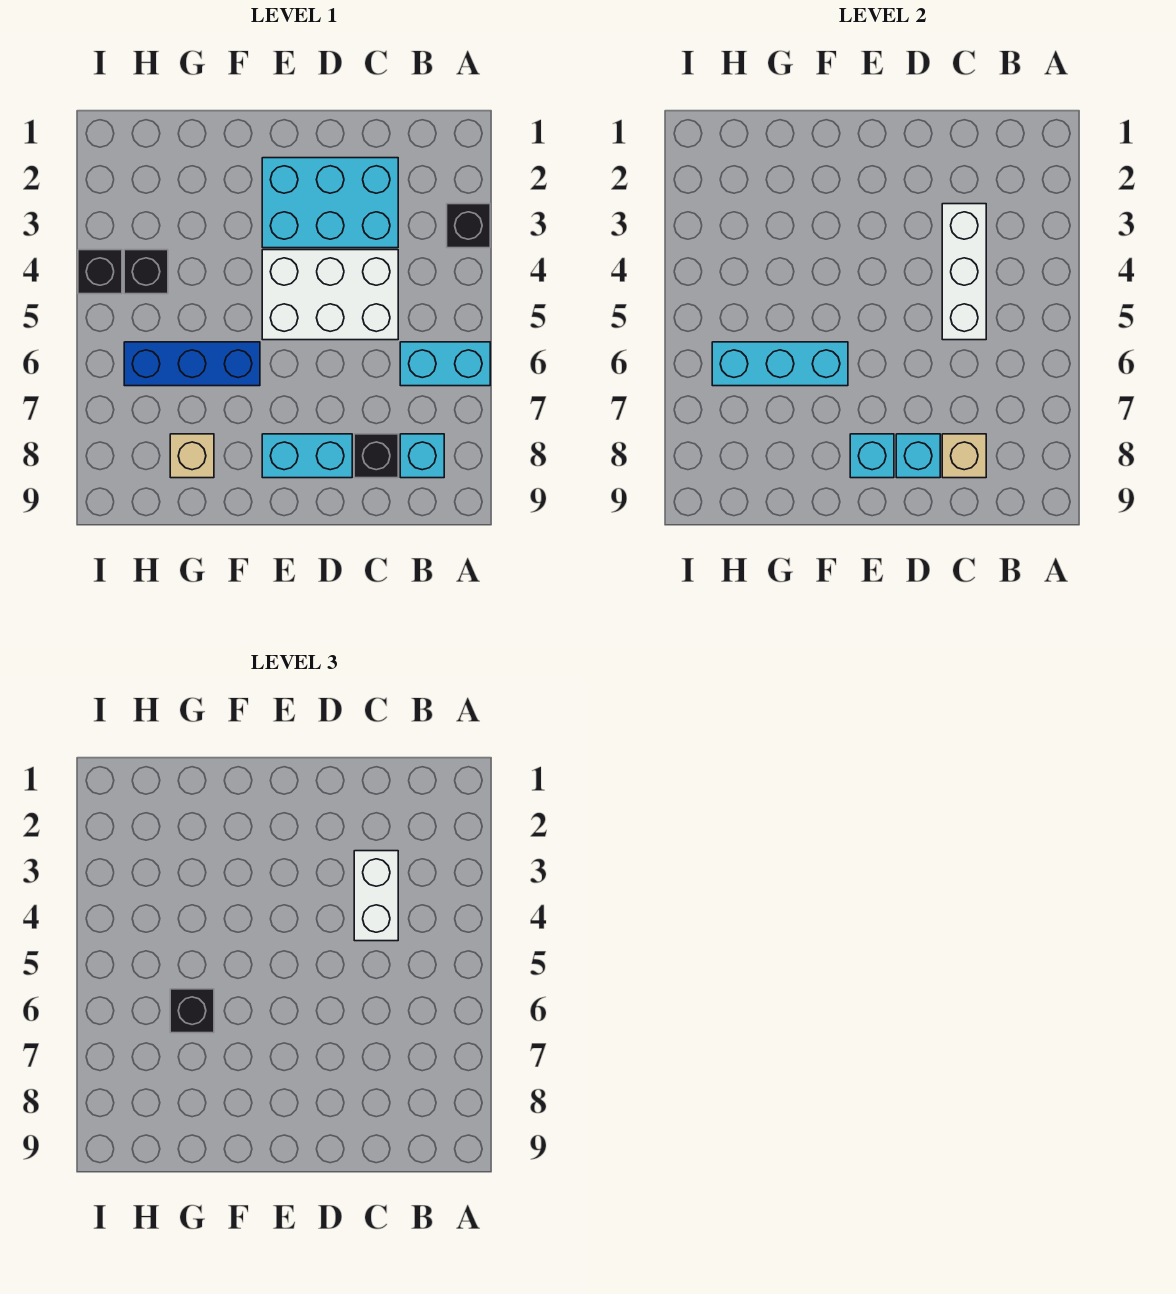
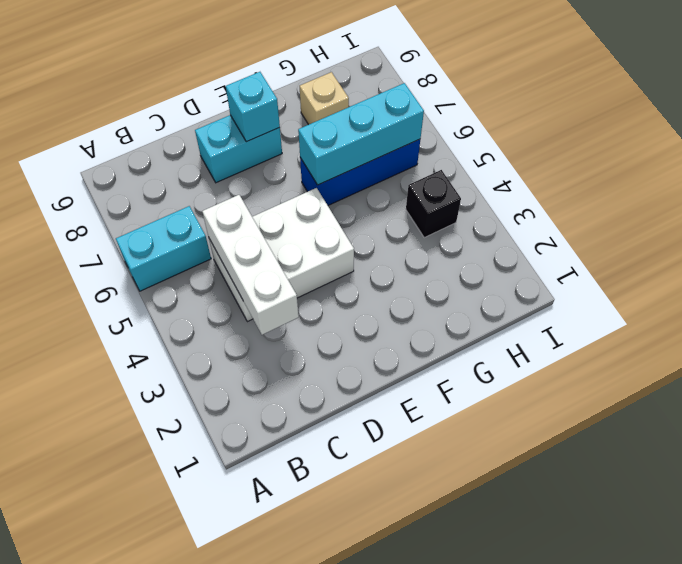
none -> black 1x1 brick [447,204,490,248]
none -> cyan 1x1 brick [400,434,444,478]
none -> cyan 2x3 brick [262,158,398,248]

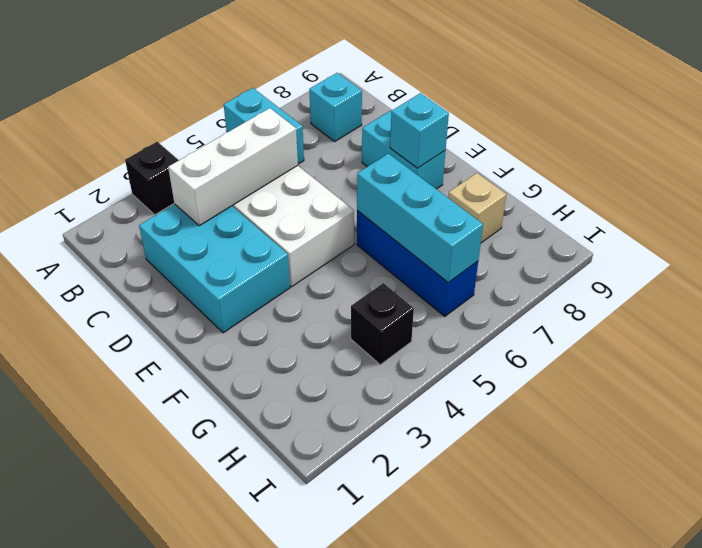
none -> black 1x1 brick [354,434,398,478]
none -> black 1x1 brick [78,250,122,294]
none -> tan 1x1 brick [942,434,986,478]

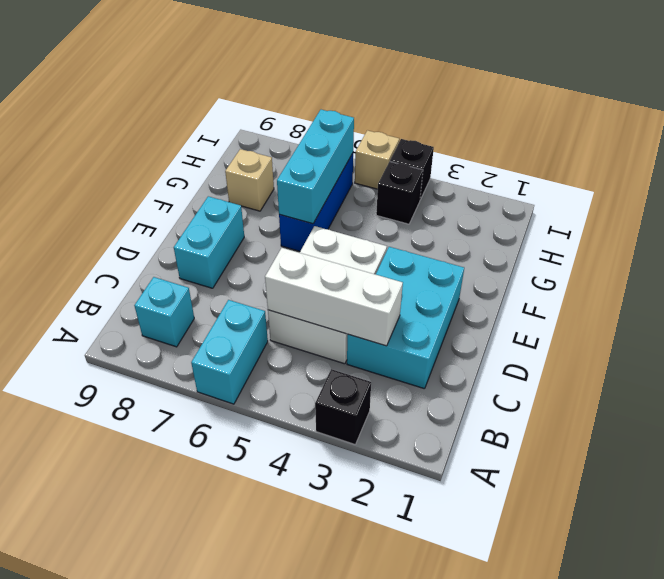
tan 1x1 brick [355,130,399,189] -> tan 1x1 brick moved to [942,434,986,478]
none -> black 1x1 brick [354,434,398,478]
none -> cyan 1x1 brick [896,434,940,478]
none -> cyan 1x1 brick [850,434,894,478]

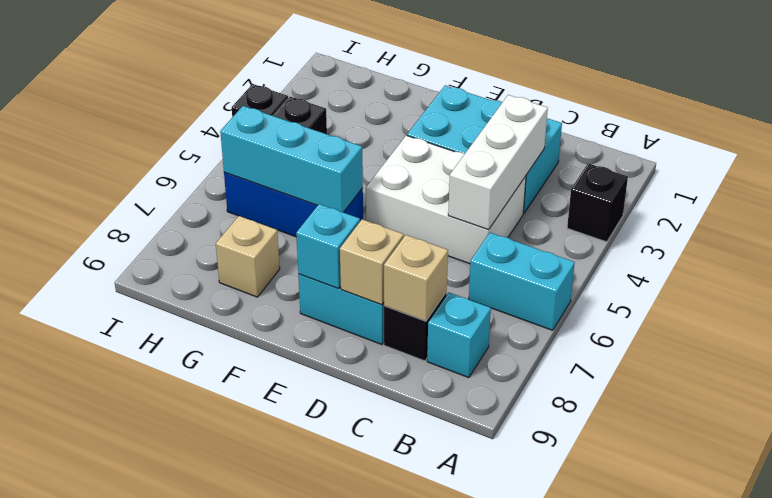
tan 1x1 brick [340,219,404,305] -> cyan 1x1 brick [896,434,940,478]
none -> white 1x2 brick [354,851,398,941]
none -> black 1x1 brick [170,989,214,1033]

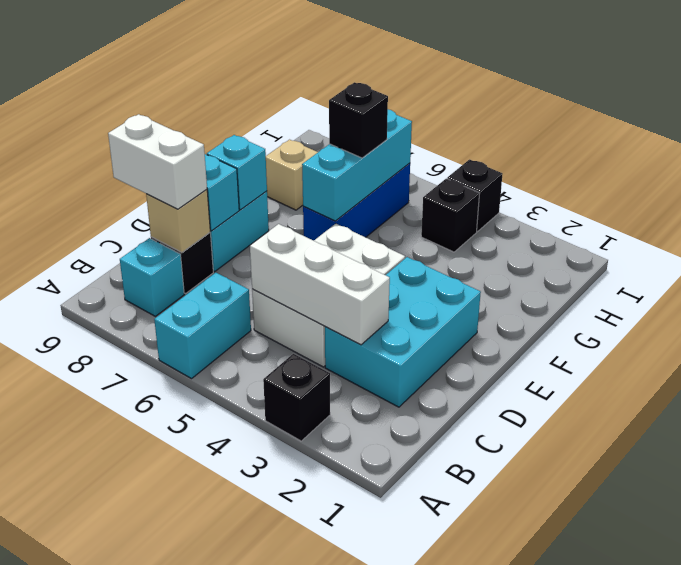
white 1x2 brick [108,114,207,209] -> white 1x2 brick moved to [354,851,398,941]

